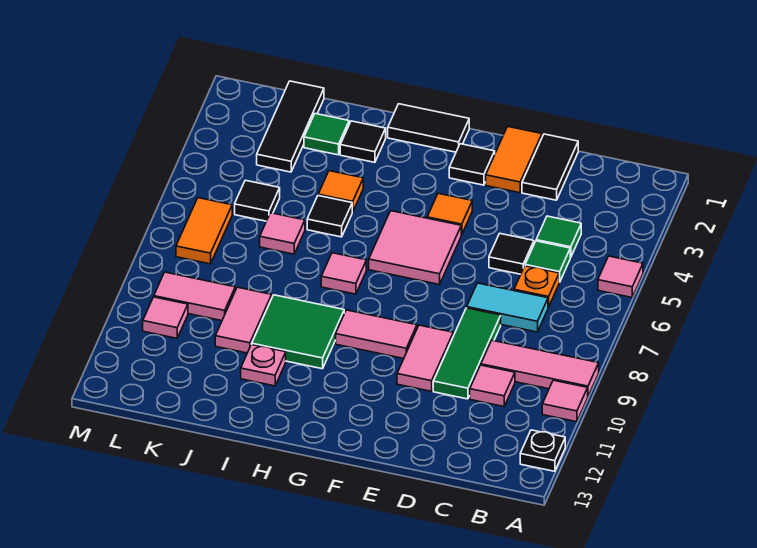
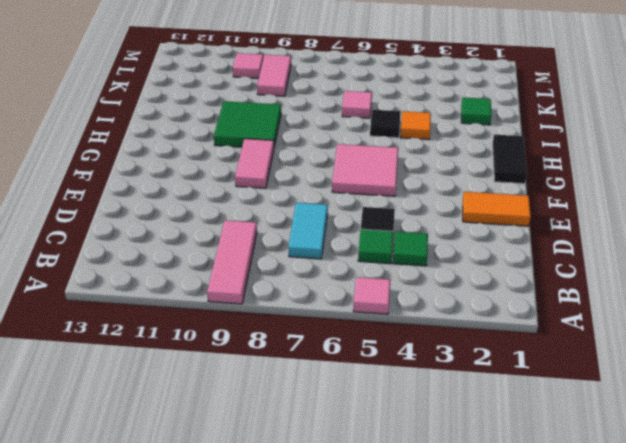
none -> pink 1x1 tile [542,380,588,422]
none -> black 1x1 plate [520,430,565,471]
none -> orange 1x1 plate [514,266,559,307]
none -> pink 1x1 tile [470,365,515,407]

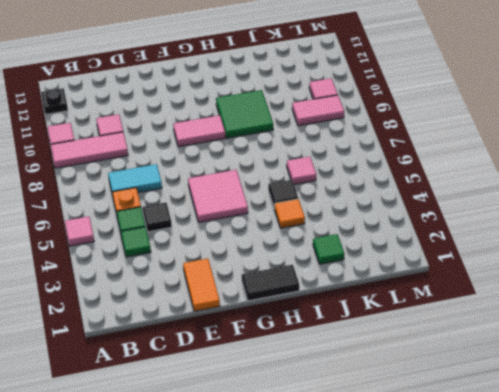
none -> black 1x2 tile [522,134,578,200]
none -> green 1x3 tile [433,308,501,399]
none -> pink 1x2 tile [397,325,453,391]
none -> black 1x1 tile [449,144,495,185]

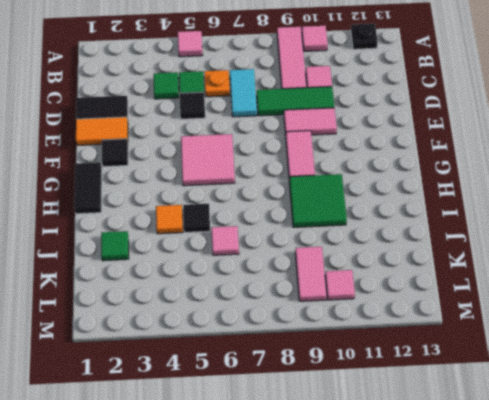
none -> orange 1x1 tile [427,193,472,235]
none -> pink 1x1 tile [321,253,366,294]
none -> black 1x1 tile [340,121,386,162]
none -> pink 1x1 plate [241,345,286,386]

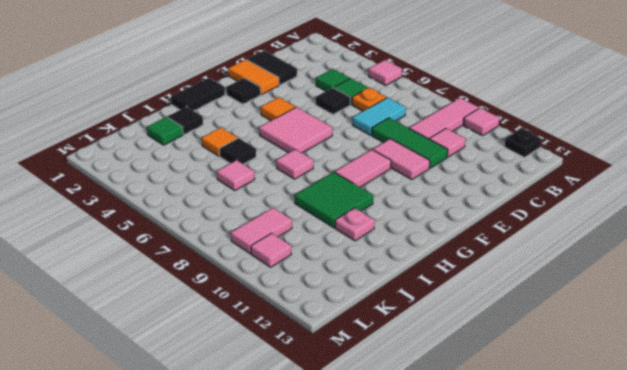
none -> pink 1x2 tile [215,287,272,353]
none -> black 1x3 tile [257,81,324,172]
none -> black 1x1 tile [235,180,280,221]
none -> orange 1x2 tile [176,198,232,264]

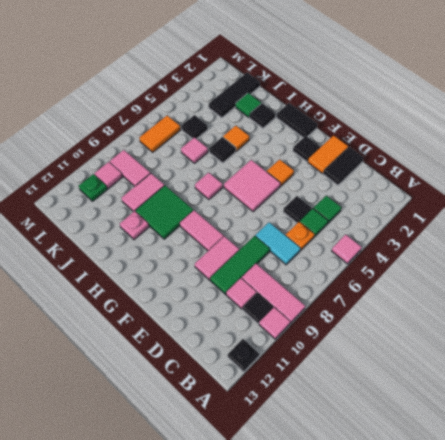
black 1x1 tile [242,292,273,324] -> none
green 1x1 plate [79,174,107,201] -> none

